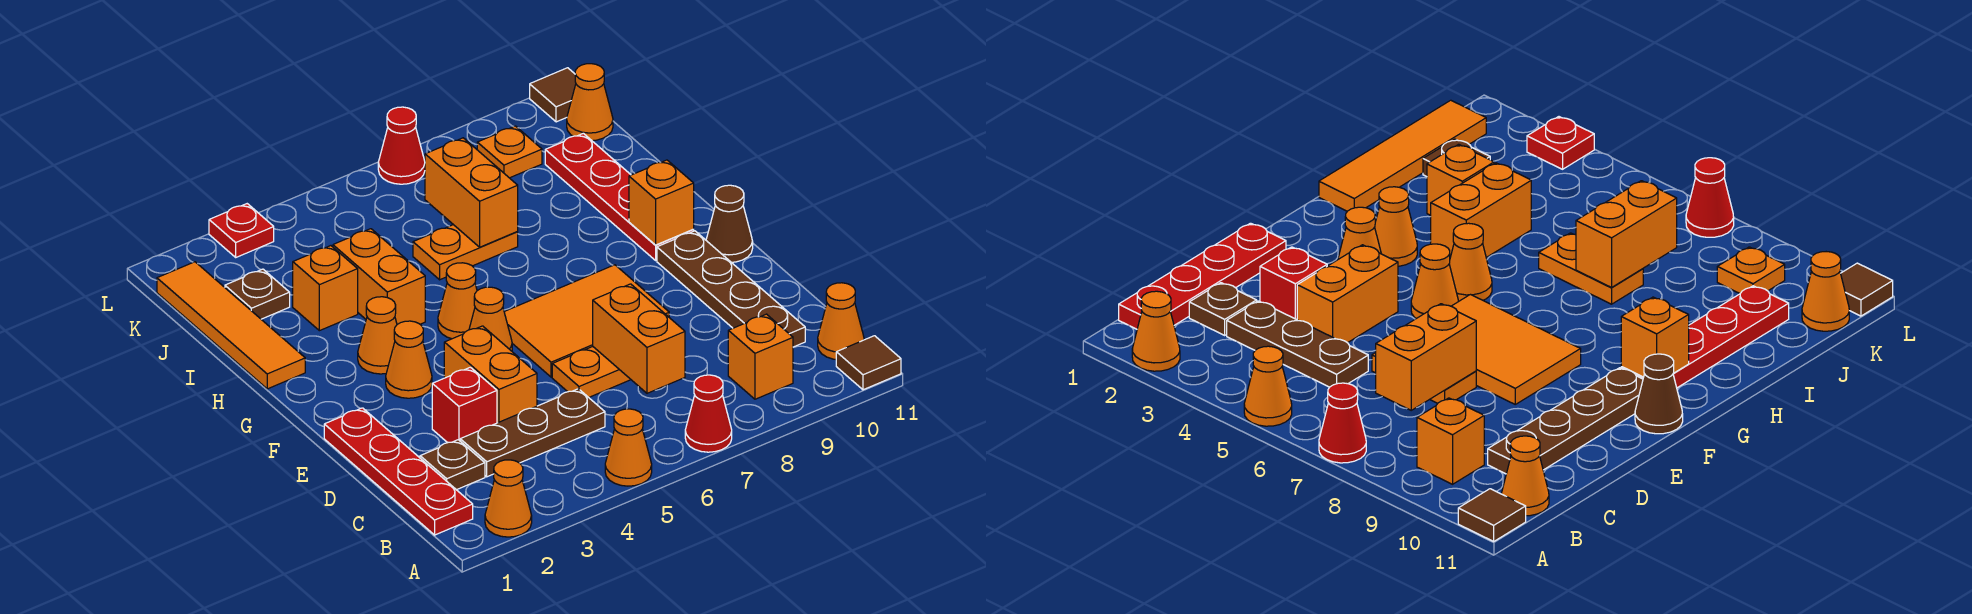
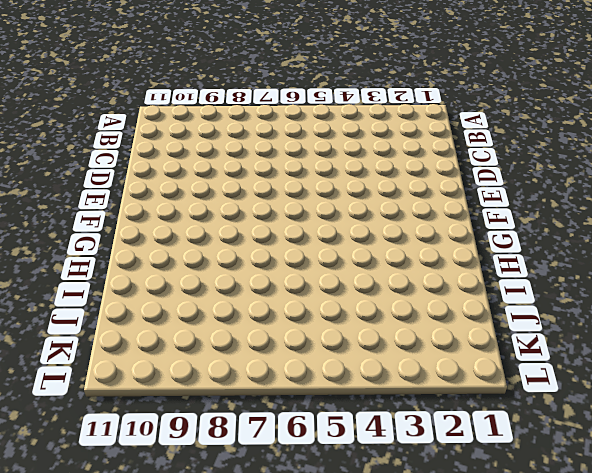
none -> orange 1x1 cone [485,460,532,537]
none -> orange 1x1 cone [605,409,652,486]
none -> red 1x1 cone [685,375,732,452]
none -> brown 1x1 tile [836,336,901,390]

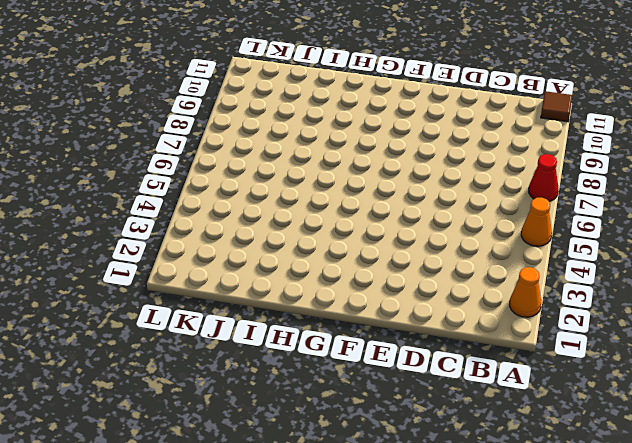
none -> red 1x4 plate [324,408,473,535]
none -> orange 1x1 brick [728,314,793,399]
none -> orange 1x1 cone [818,283,864,360]
none -> brown 1x1 plate [420,440,485,490]

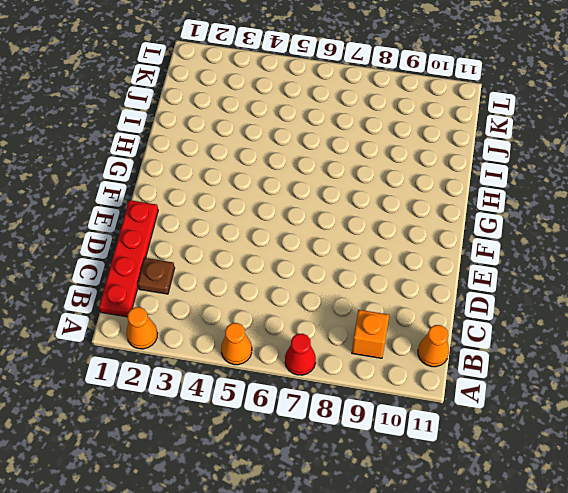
none -> brown 1x1 tile [836,336,901,390]
none -> brown 1x3 plate [460,389,605,477]
none -> brown 1x4 plate [657,231,805,347]
none -> red 1x1 brick [432,367,497,443]

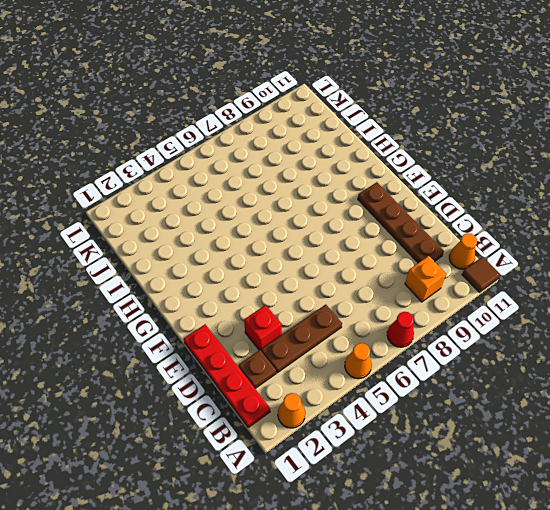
none -> orange 1x2 brick [444,326,537,423]
none -> orange 1x2 plate [552,347,631,397]
none -> orange 2x3 tile [504,265,669,377]
none -> orange 1x1 cone [386,321,432,398]

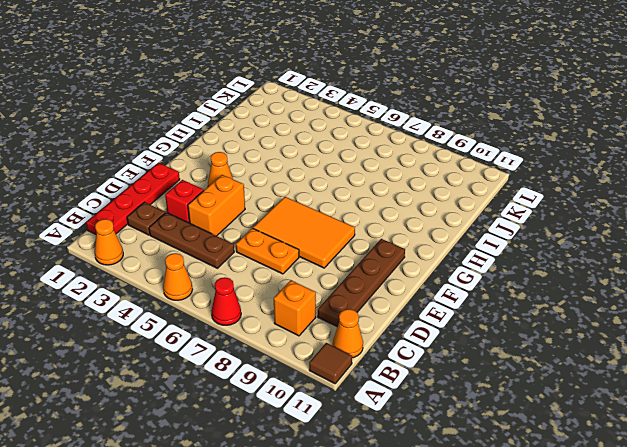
none -> orange 1x1 cone [469,287,512,351]
none -> brown 1x1 cone [706,185,753,262]
none -> orange 1x1 cone [358,297,397,374]
none -> orange 1x1 cone [438,263,477,339]

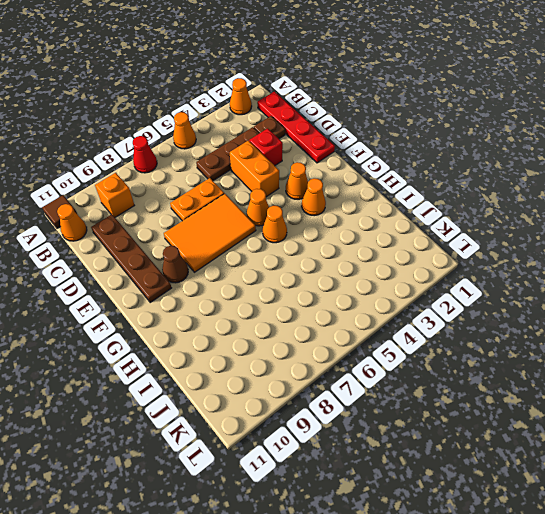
brown 1x1 cone [162,246,188,283] -> brown 1x1 cone moved to [706,185,753,262]
none -> red 1x4 plate [545,133,694,260]
none -> orange 1x4 tile [157,262,305,389]
none -> orange 1x2 brick [333,229,425,324]
none -> orange 1x1 brick [293,246,358,331]

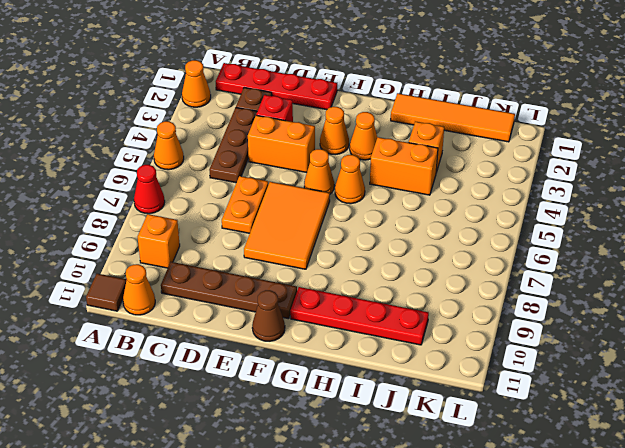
none -> orange 1x2 plate [413,225,518,280]
none -> brown 1x1 plate [225,269,290,319]
none -> orange 1x1 plate [477,126,542,178]
none -> orange 1x1 cone [567,64,613,141]

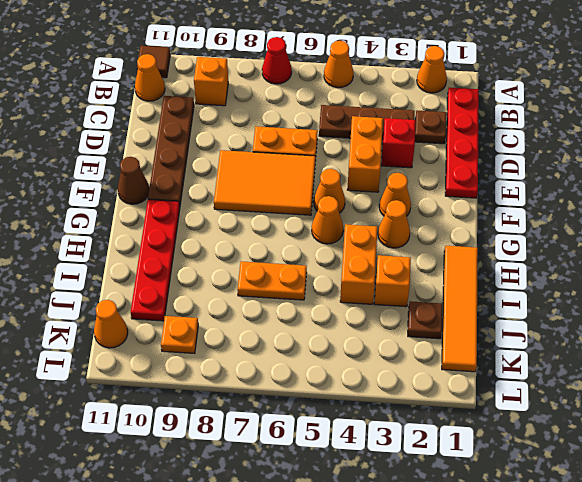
none -> red 1x1 plate [209,204,274,257]
none -> red 1x1 cone [378,107,425,184]
none -> brown 1x1 tile [530,68,576,122]
none -> orange 1x2 brick [593,284,685,393]

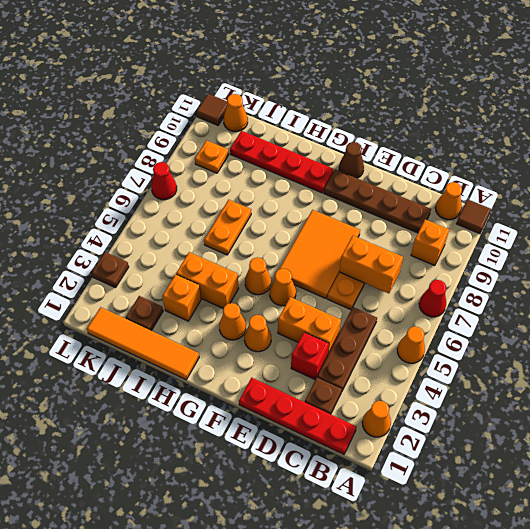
brown 1x1 plate [92,252,129,288] -> red 1x1 plate [209,204,274,257]
none -> orange 1x1 brick [629,160,694,245]
none -> orange 1x2 brick [425,138,518,247]

